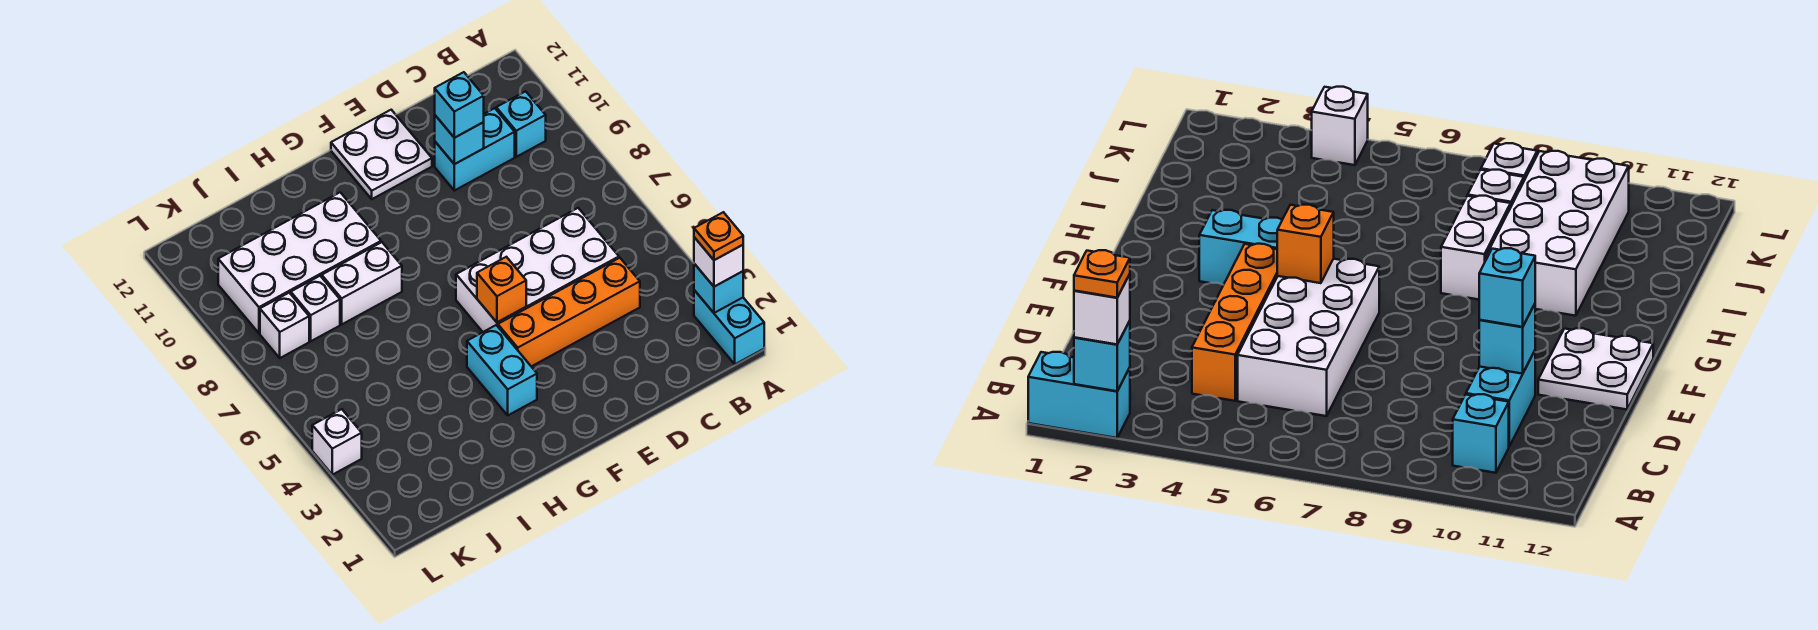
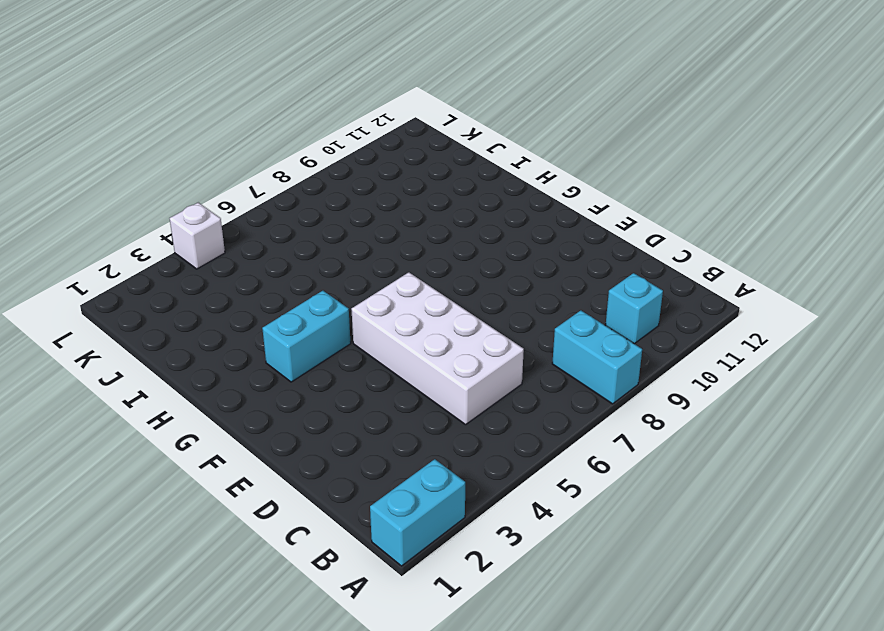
cyan 1x2 brick [552,310,642,404] -> cyan 1x2 brick moved to [435,108,515,191]
none -> orange 1x4 brick [498,258,640,366]
none -> white 2x2 plate [331,110,432,199]
none -> white 1x2 brick [322,242,402,324]

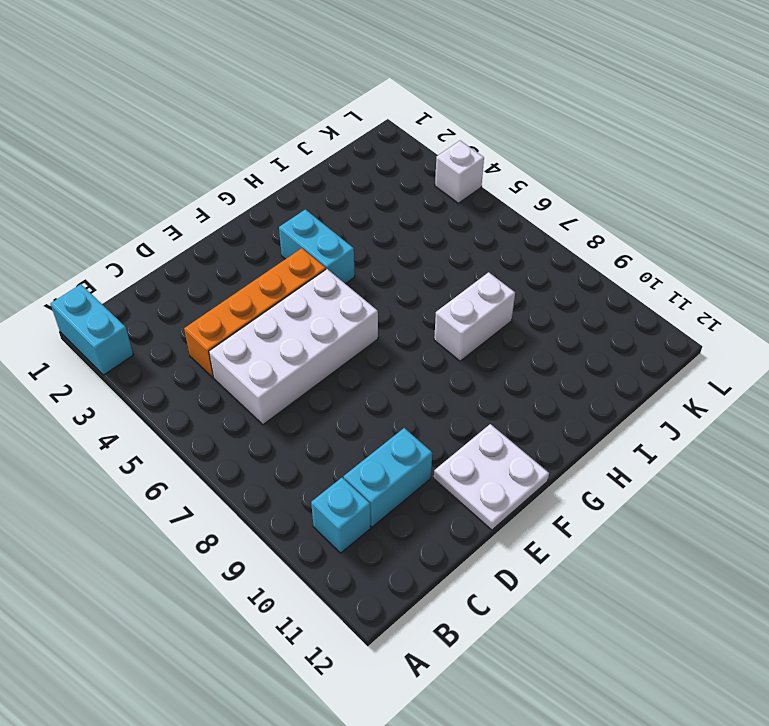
none -> white 2x4 brick [218,192,381,333]
none -> white 1x1 brick [291,276,340,341]
none -> white 1x1 brick [260,293,309,358]

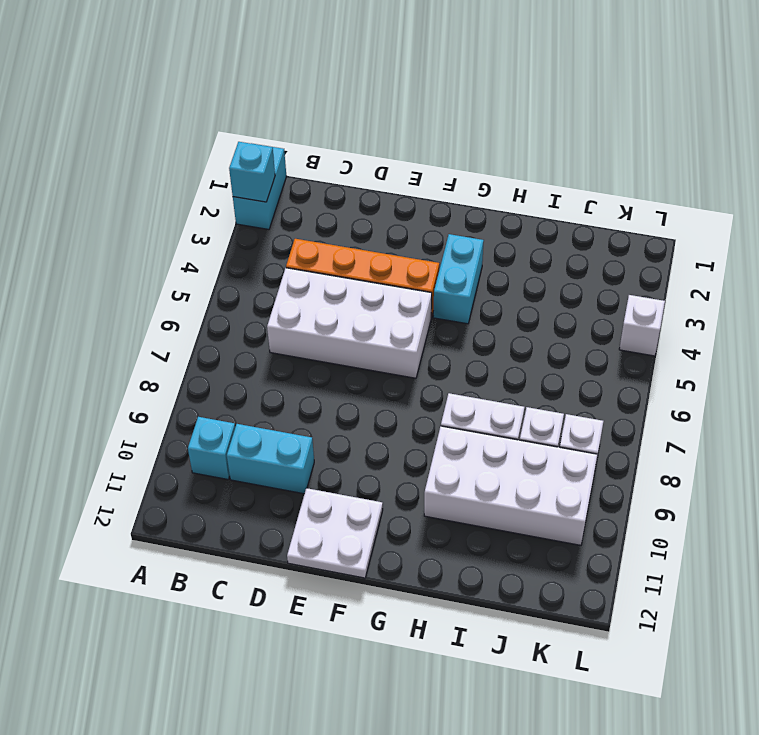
none -> cyan 1x1 brick [435,115,484,164]
none -> orange 1x1 brick [477,257,526,322]
none -> white 1x1 brick [694,237,743,287]

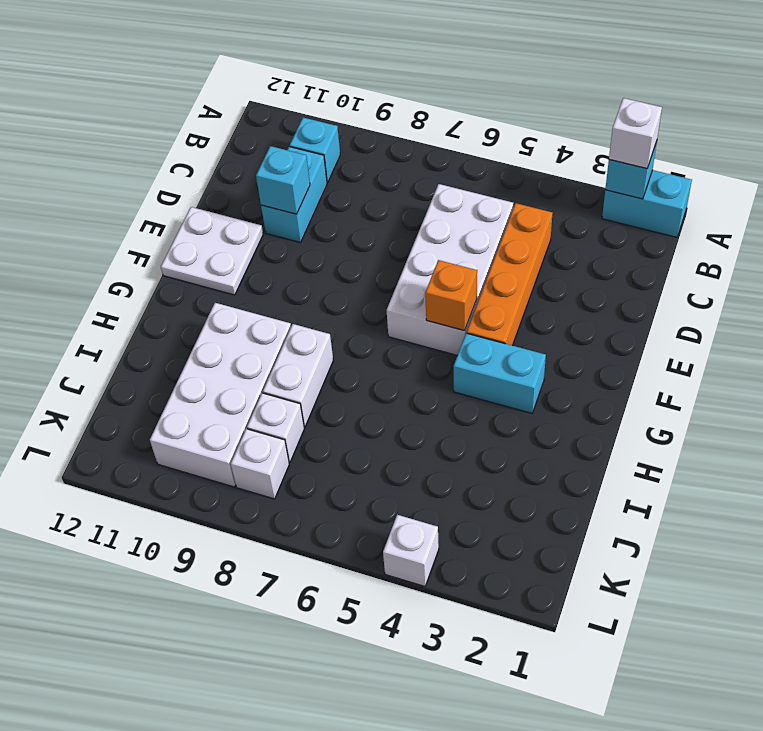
none -> cyan 1x1 brick [435,72,484,138]
none -> orange 1x1 plate [694,212,743,260]

